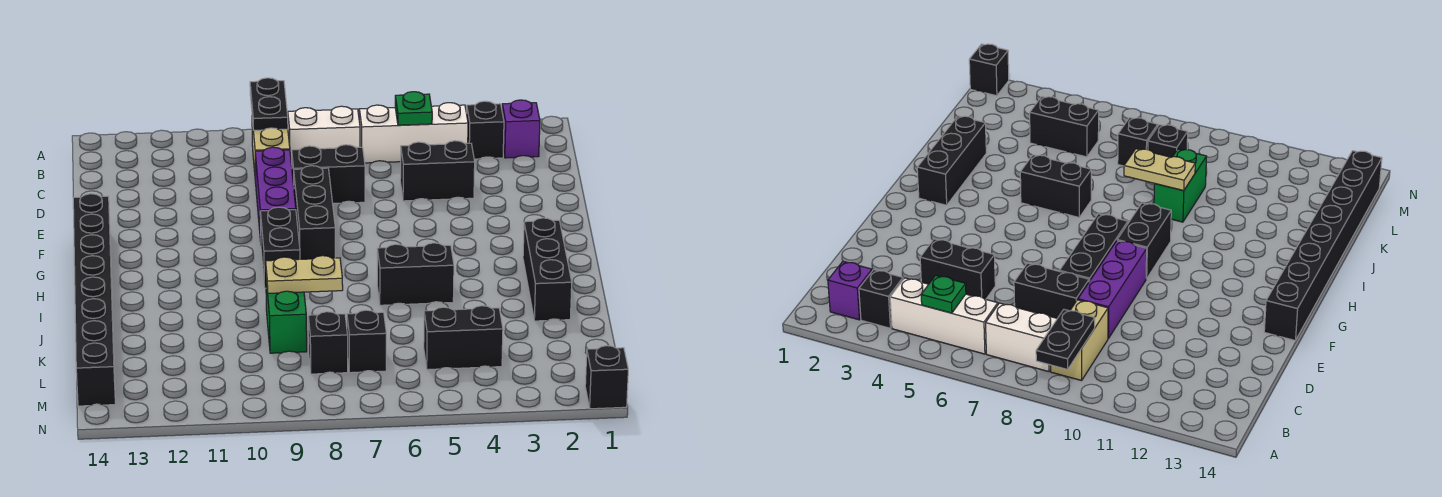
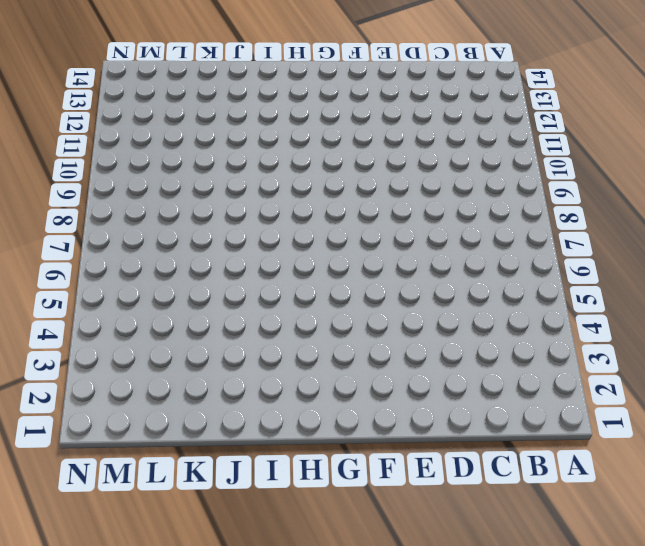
none -> purple 1x1 brick [502,100,540,158]
none -> black 1x1 brick [467,101,504,159]
none -> white 1x3 brick [359,103,468,163]

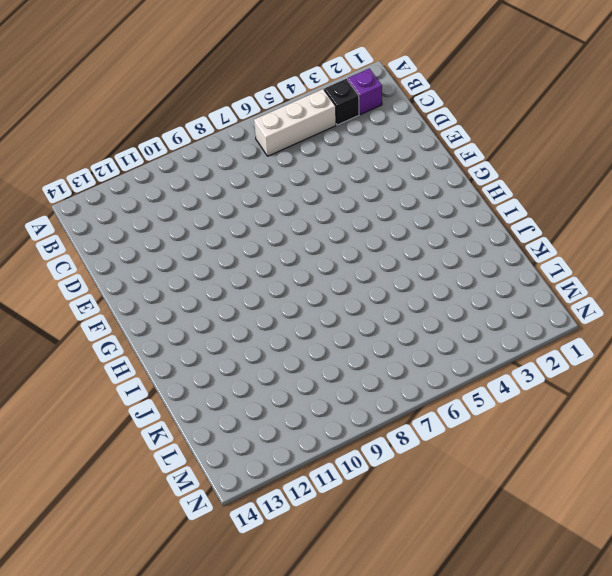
none -> white 1x2 brick [288,106,360,166]
none -> tan 1x2 brick [252,119,290,183]
none -> black 1x2 brick [400,141,475,201]

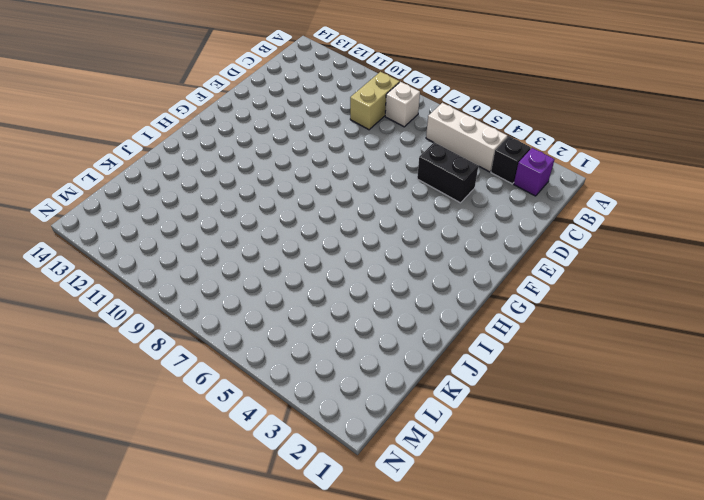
white 1x1 brick [385,82,420,127] -> white 1x2 brick [288,106,360,166]
none -> black 1x2 brick [292,145,365,203]
none -> purple 1x3 brick [255,147,296,242]
none -> black 1x3 brick [294,166,335,259]

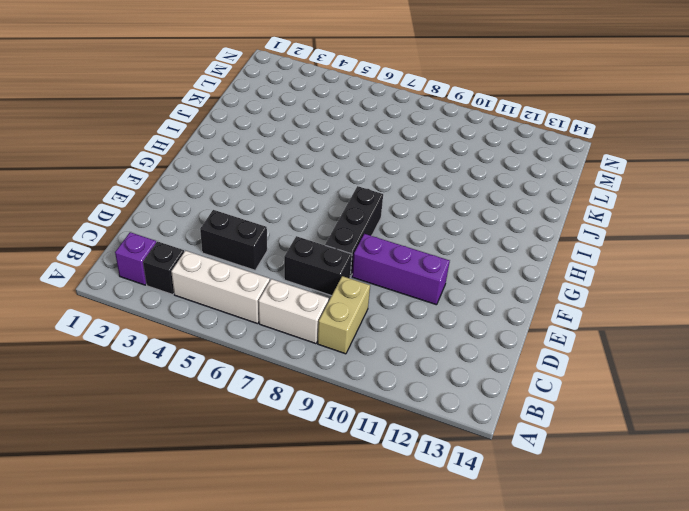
purple 1x3 brick [352,234,450,305] -> purple 1x3 brick turned to [255,147,296,242]
none -> black 1x8 brick [73,194,115,406]
none -> black 1x2 brick [260,207,300,288]
none -> black 1x3 brick [523,218,572,321]

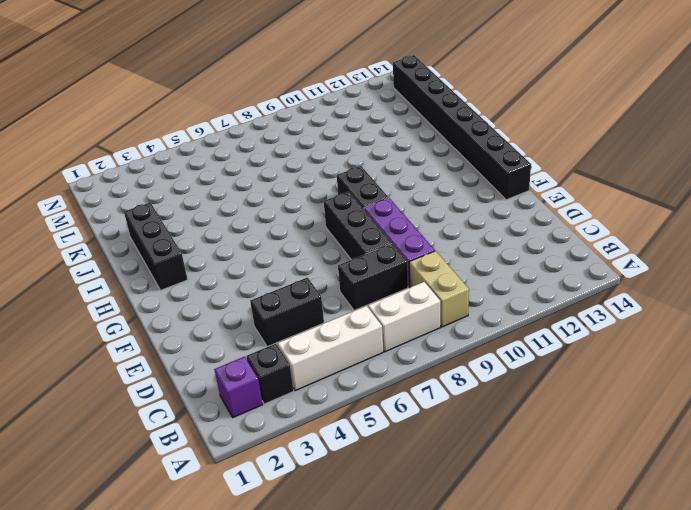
none -> black 1x2 brick [377,243,454,305]
none -> green 1x2 brick [266,281,307,353]
none -> black 1x2 brick [424,306,503,370]

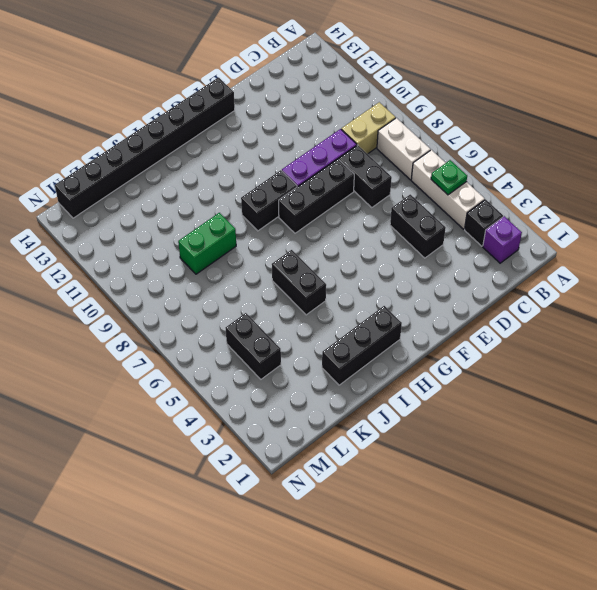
none -> black 1x1 brick [347,310,386,373]
none -> black 1x1 brick [308,312,348,374]
none -> black 1x1 brick [585,346,628,409]

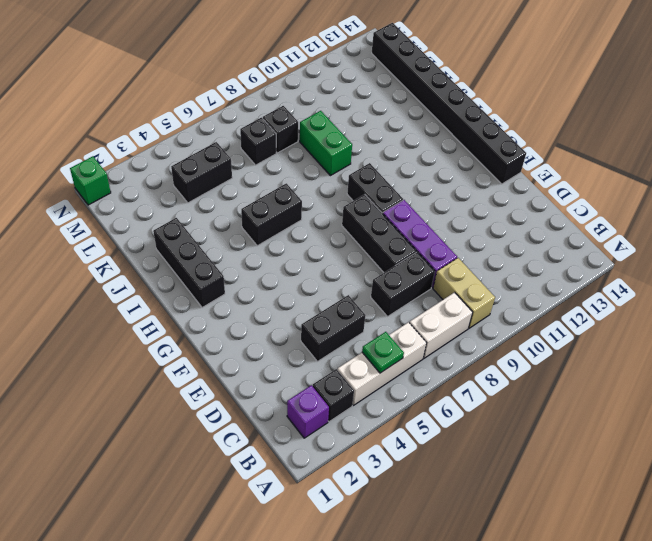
green 1x1 brick [70,156,111,205] -> black 1x1 brick [585,346,628,409]
none -> black 1x2 plate [250,78,288,130]
none -> tan 1x2 plate [266,256,343,293]

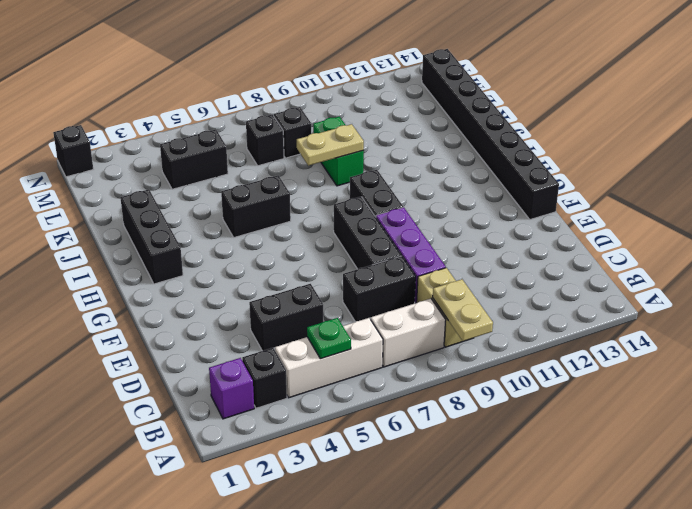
tan 1x2 plate [433,279,493,341] -> black 1x2 plate [250,78,288,130]

